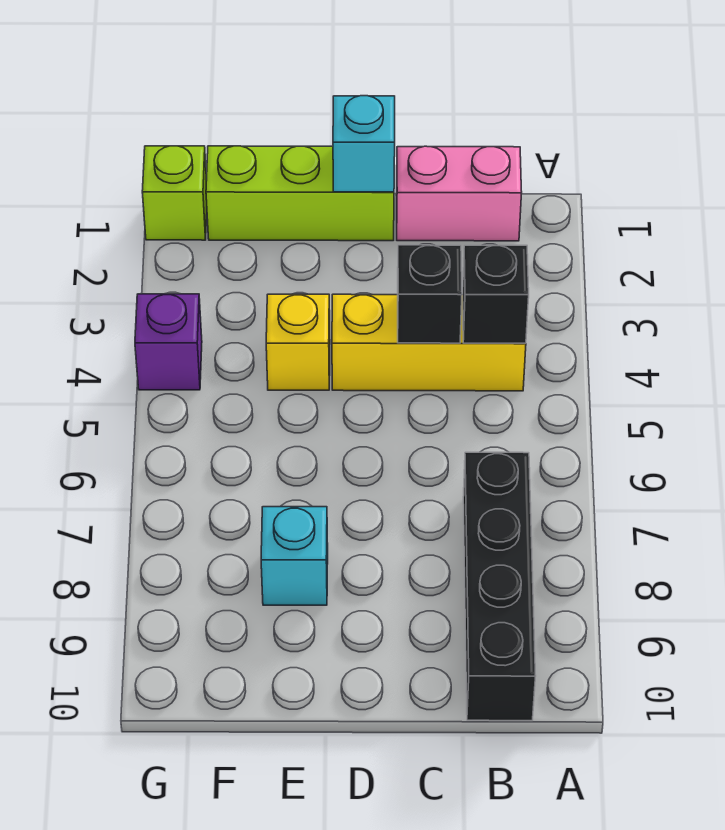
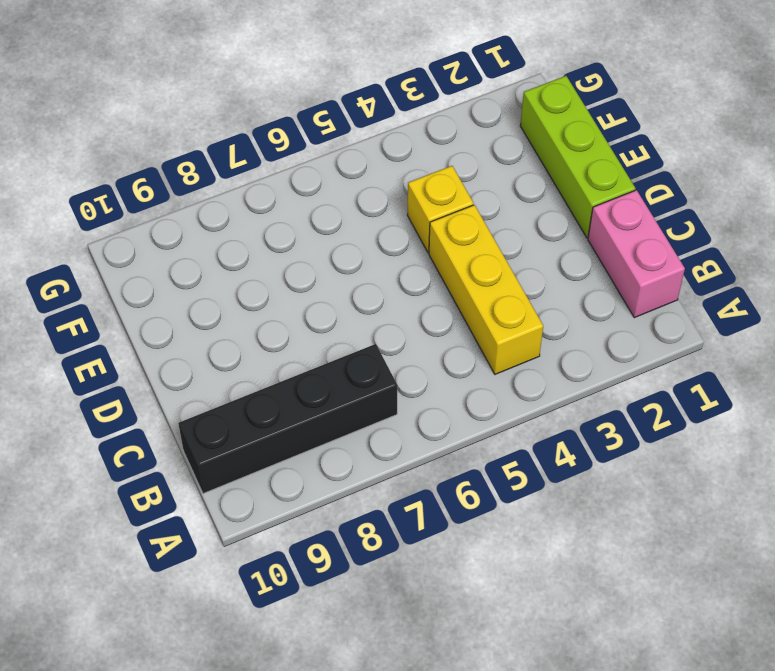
none -> cyan 1x1 brick [261,507,328,605]
none -> lime 1x1 brick [142,146,207,240]

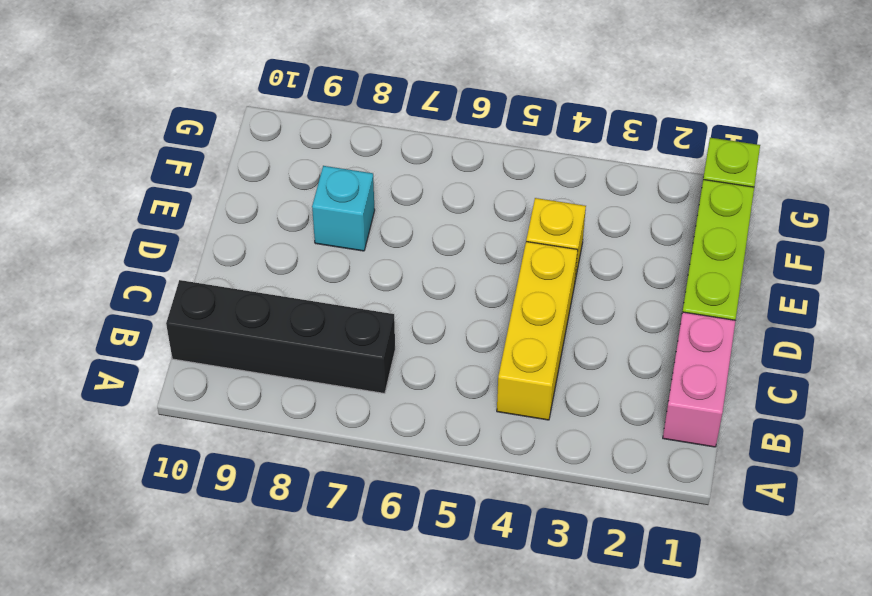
none -> purple 1x1 brick [135,294,202,390]
none -> black 1x1 brick [463,245,529,343]

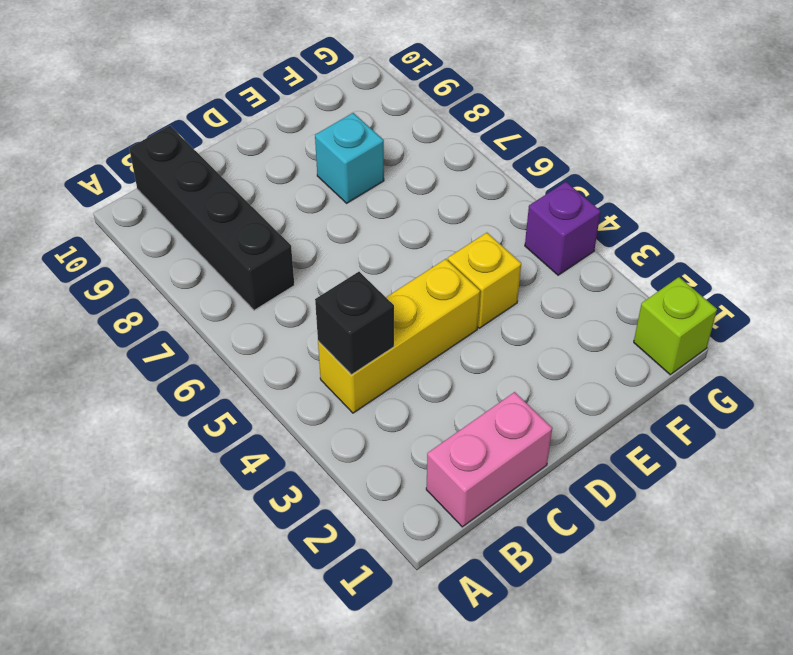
none -> lime 1x3 brick [206,146,394,241]
none -> black 1x1 brick [398,245,462,343]

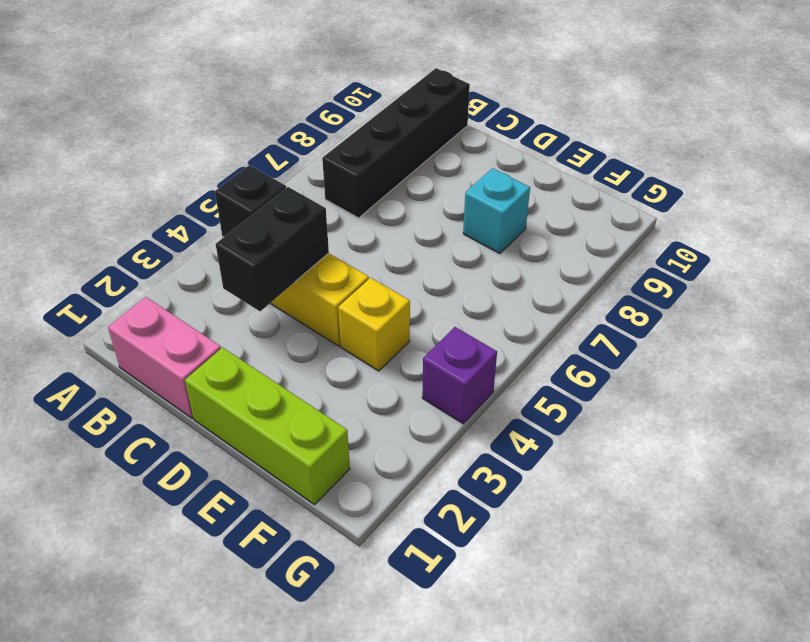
black 1x2 brick [216,187,329,311] -> black 1x1 brick [398,245,462,343]
none -> lime 1x1 brick [142,146,207,240]
none -> cyan 1x1 brick [333,96,395,192]

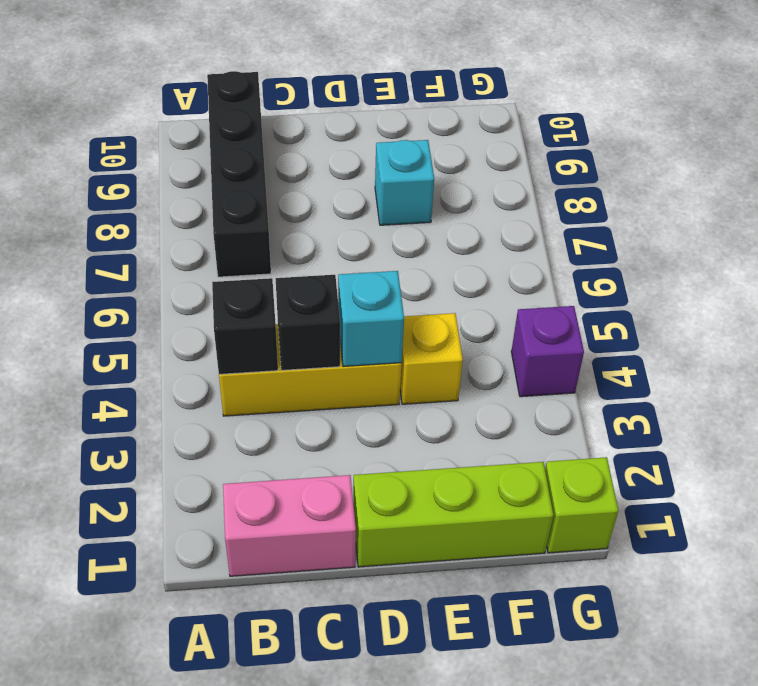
cyan 1x1 brick [338,271,404,367] -> cyan 1x1 brick moved to [333,96,395,192]

